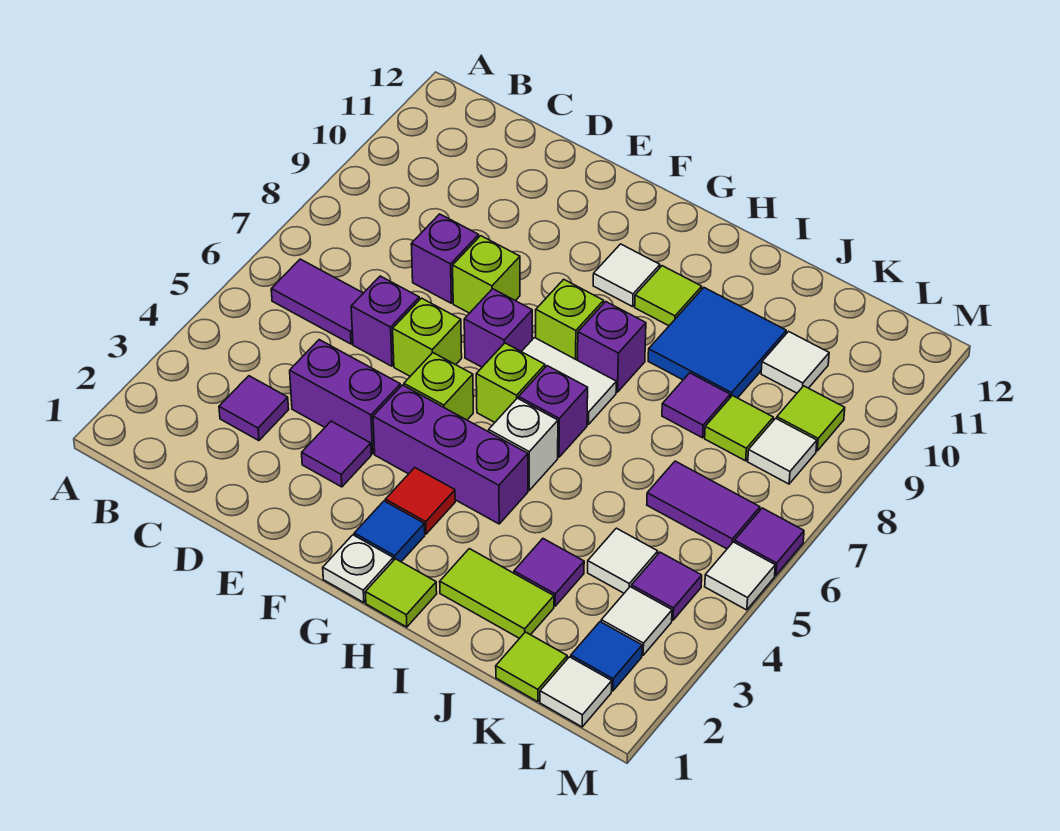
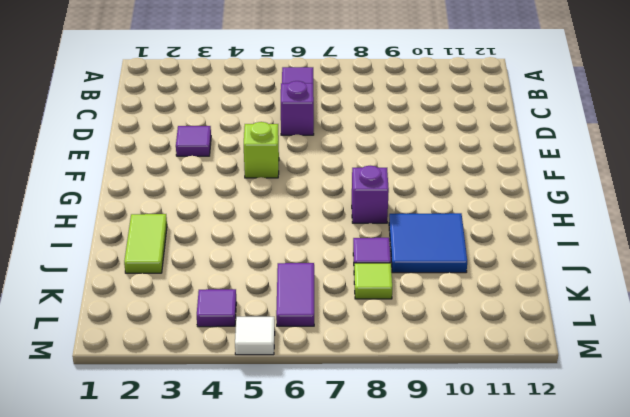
none -> purple 1x1 tile [219,376,289,441]
none -> purple 1x2 brick [290,340,400,454]
none -> purple 1x1 brick [411,214,479,303]
none -> lime 1x1 brick [393,298,462,376]

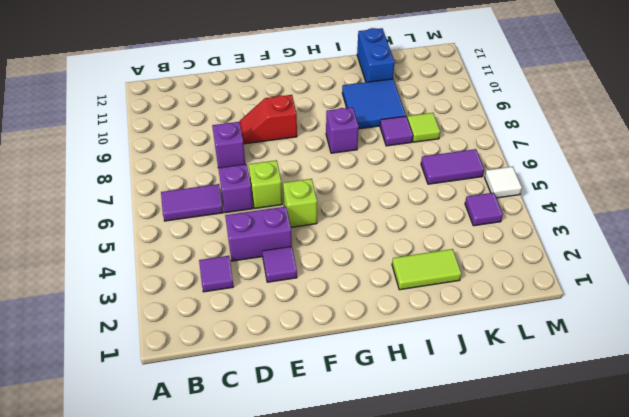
red 1x2 slope [240,95,297,144] -> none
blue 1x2 brick [357,28,395,82] -> none
none -> lime 1x1 brick [453,236,520,313]
none -> purple 1x3 brick [373,385,528,524]
none -> purple 1x1 brick [464,289,532,367]
none -> white 1x1 plate [323,535,393,603]

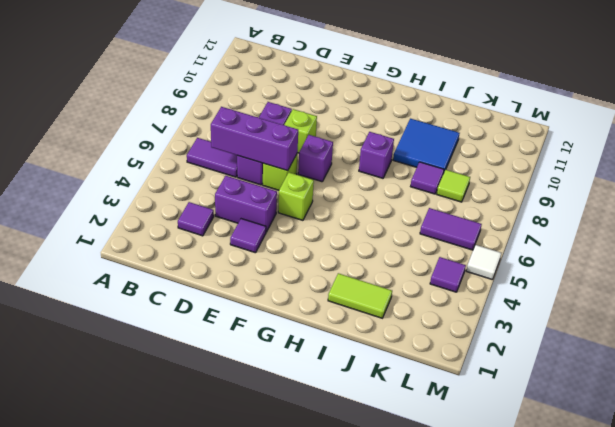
purple 1x3 brick [211,107,298,171] -> purple 1x3 brick moved to [373,385,528,524]
none -> white 1x1 plate [323,535,393,603]
none -> blue 1x1 tile [354,501,425,562]
none -> red 1x1 tile [385,468,455,534]
none -> lime 1x1 brick [476,343,545,422]

